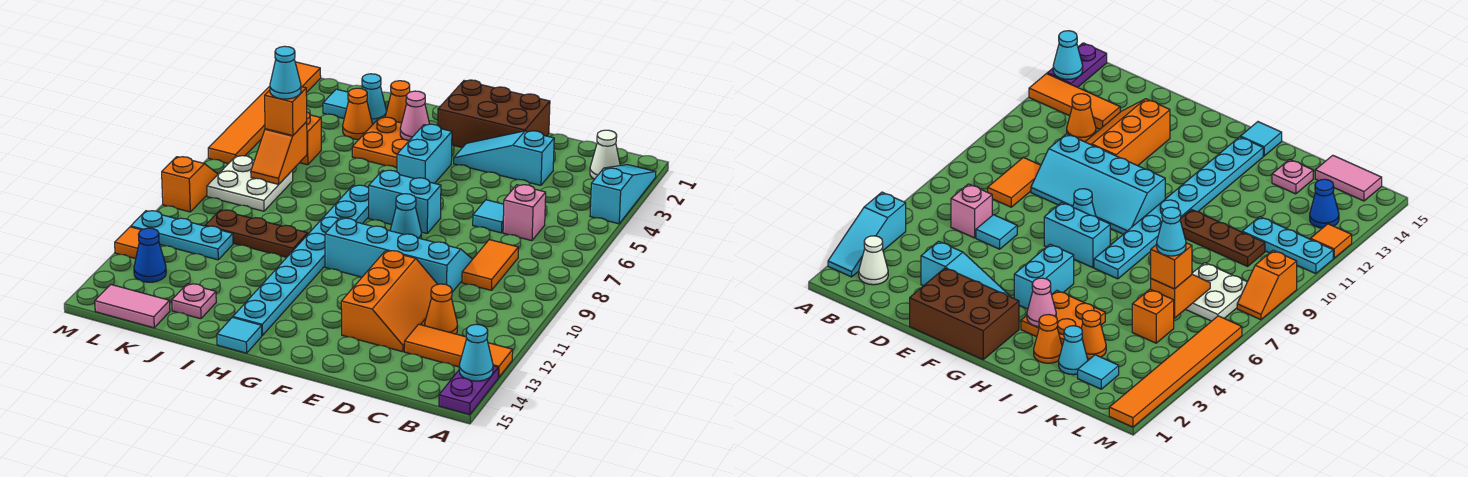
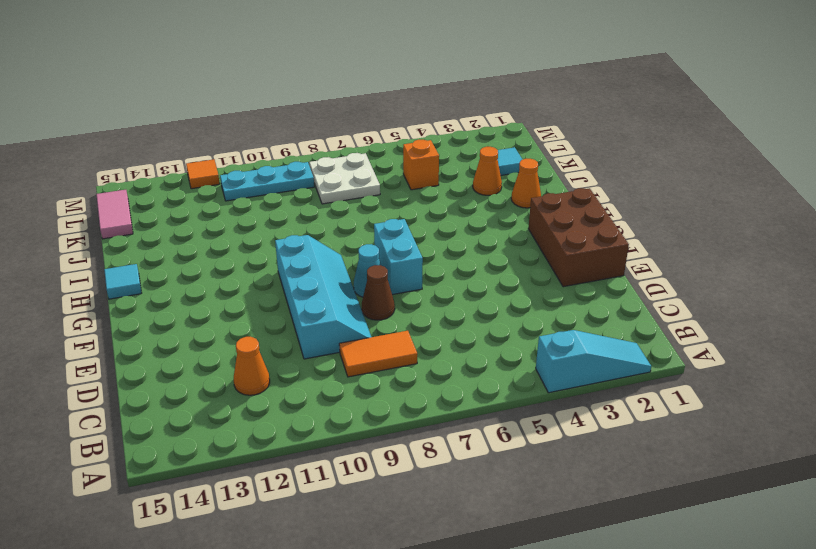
brown 1x1 cone [362,265,395,320] -> none
cyan 1x3 plate [220,162,314,201] -> cyan 1x3 plate turned to [131,211,233,260]
none -> orange 1x3 tile [404,324,513,378]
none -> purple 1x2 plate [439,366,498,415]
none -> white 1x1 cone [590,130,620,179]
none -> pink 1x1 brick [503,185,546,241]

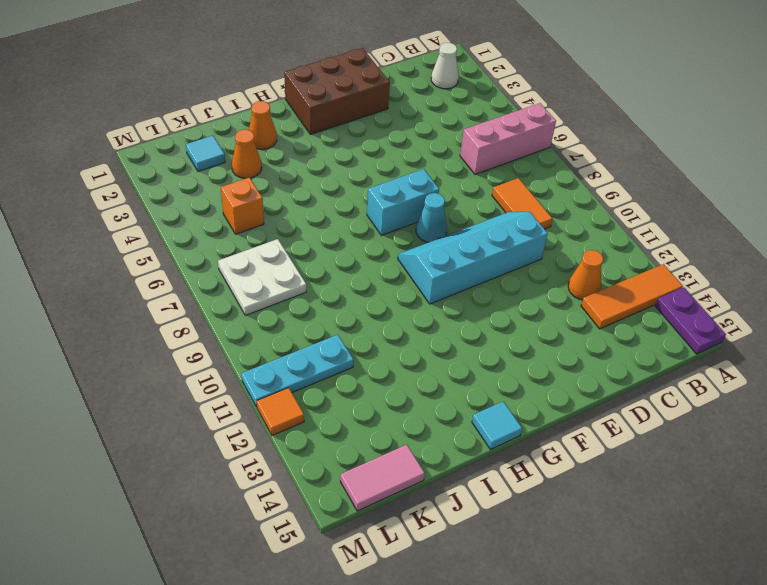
pink 1x3 brick [460,103,556,174] -> pink 1x1 brick [503,185,546,241]
none -> cyan 1x3 slope [590,165,656,224]
none -> cyan 1x3 slope [454,131,554,185]
none -> cyan 1x1 tile [473,200,504,233]
none -> orange 2x3 slope [341,251,438,352]

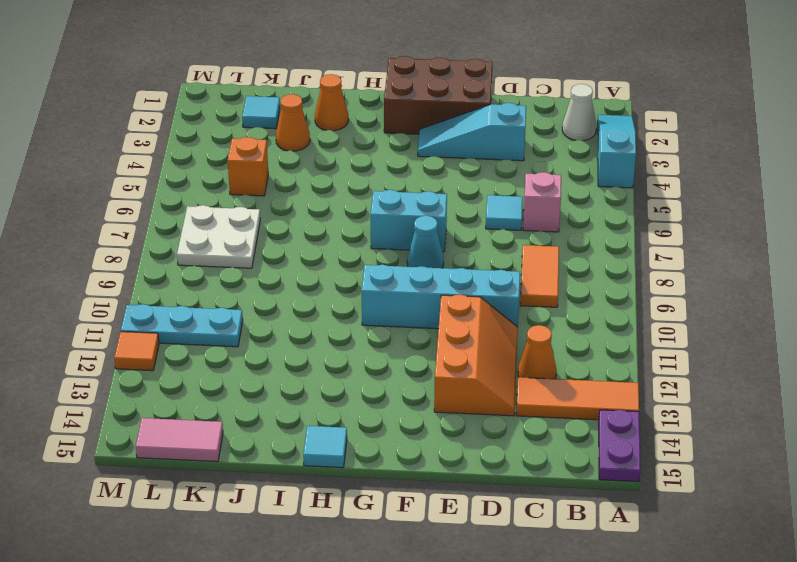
none -> cyan 1x2 brick [397,124,452,183]
none -> orange 2x2 plate [352,117,409,168]
none -> cyan 1x8 plate [233,185,369,336]
none -> brown 1x3 plate [205,210,308,257]

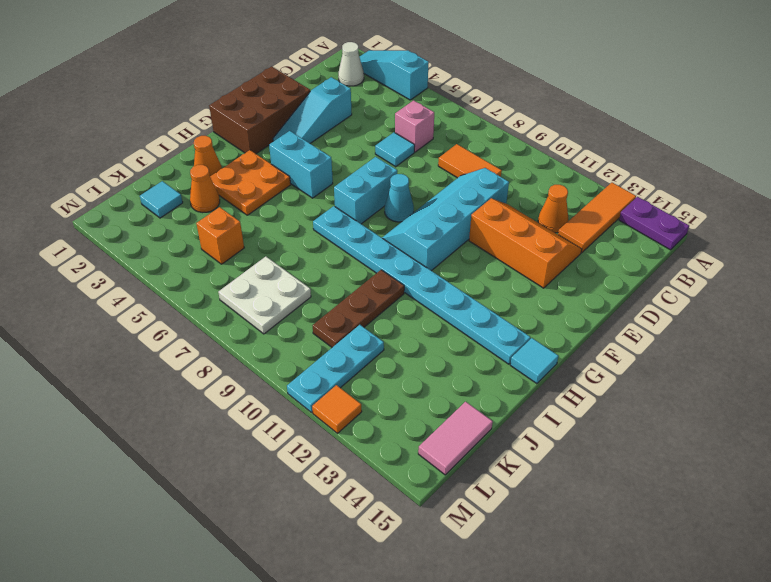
none -> cyan 1x1 cone [362,74,386,124]
none -> pink 1x1 plate [172,284,216,319]
none -> blue 1x1 cone [134,228,166,282]
none -> orange 1x6 tile [208,62,321,164]

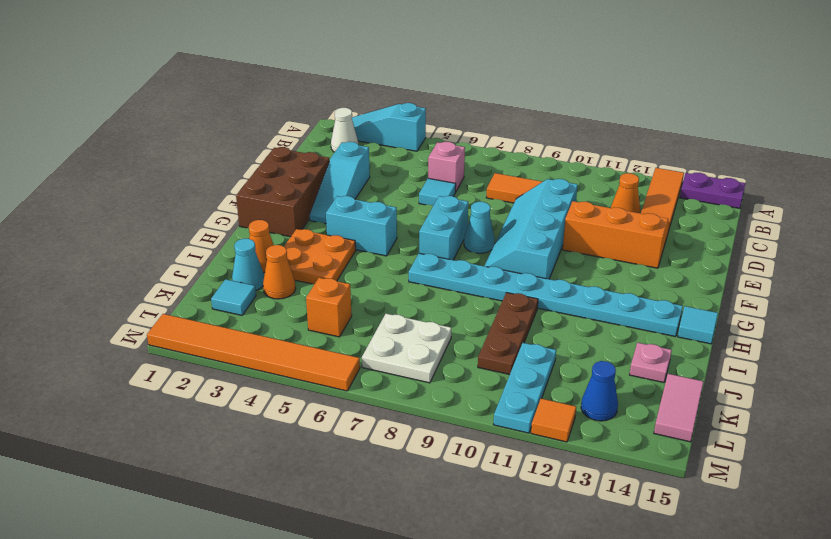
none -> orange 1x2 slope [162,157,218,212]
none -> cyan 1x1 cone [459,324,493,381]
none -> pink 1x1 cone [400,91,430,141]
none -> orange 1x2 slope [251,122,307,184]

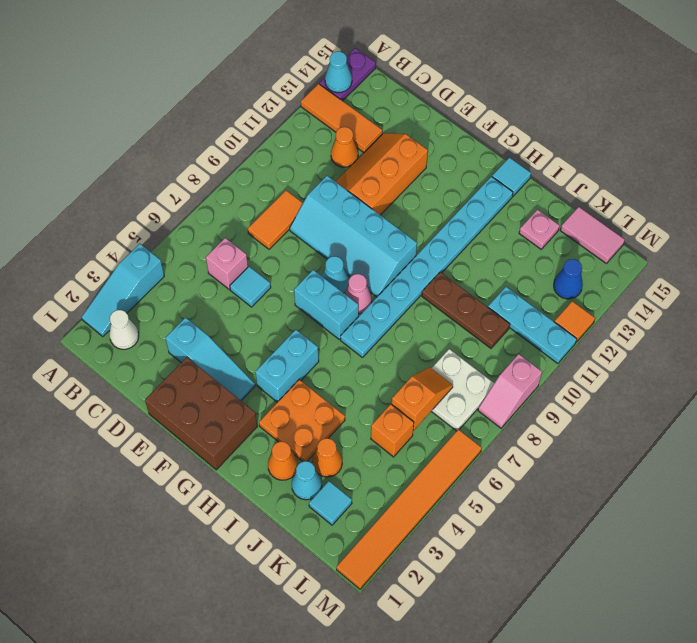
pink 1x1 cone [344,274,372,314] -> pink 1x1 cone moved to [400,91,430,141]
pink 1x2 slope [478,354,542,428] -> orange 1x2 slope [162,157,218,212]
none -> orange 1x1 brick [265,87,307,136]
none -> cyan 1x1 cone [270,46,301,99]

